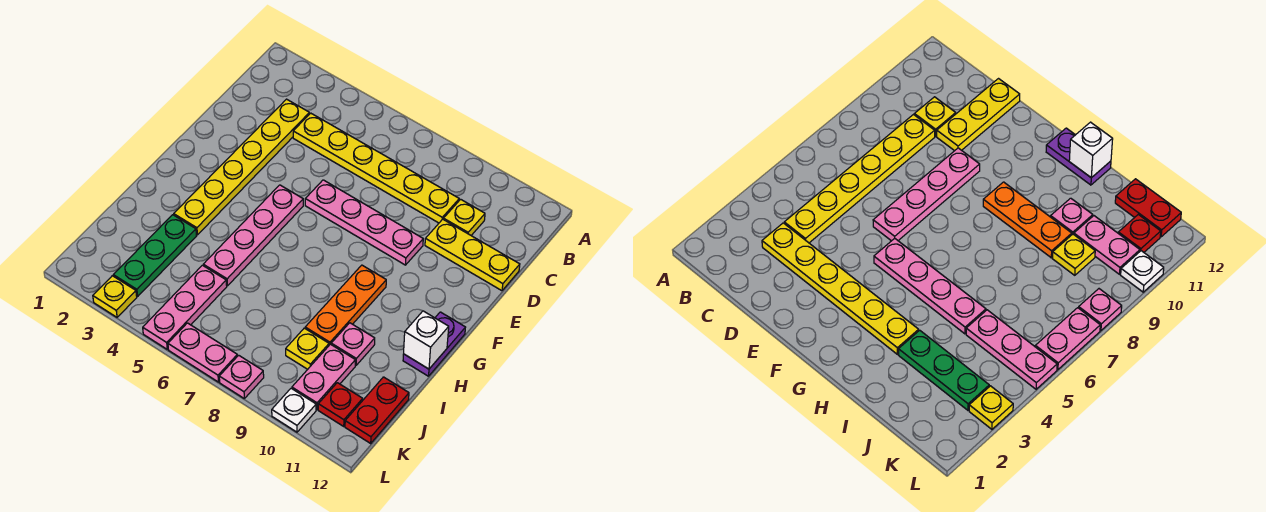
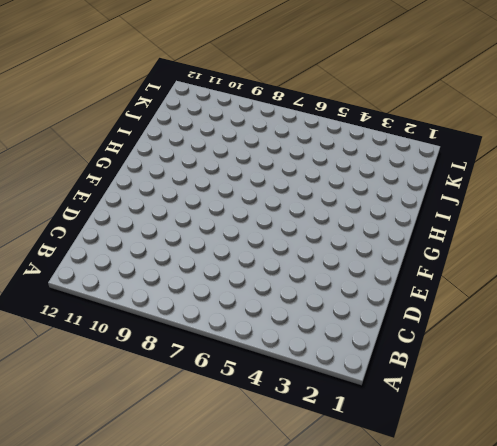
none -> yellow 1x6 plate [174,99,309,235]
none -> yellow 1x6 plate [293,113,459,223]
none -> yellow 1x1 plate [443,199,485,235]

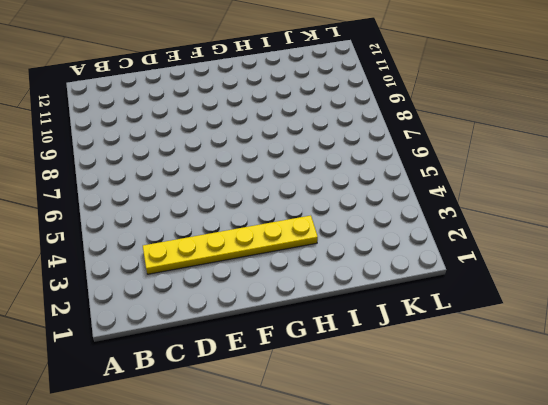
none -> yellow 1x6 plate [293,113,459,223]
none -> yellow 1x1 plate [443,199,485,235]
none -> yellow 1x3 plate [425,219,520,291]

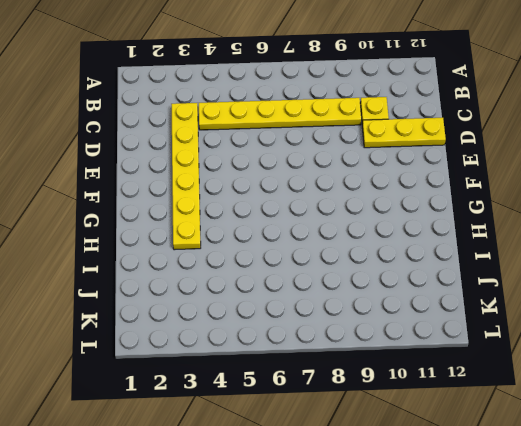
none -> pink 1x4 plate [305,180,423,265]
none -> pink 1x4 plate [203,185,303,286]
none -> orange 1x3 plate [305,265,386,345]

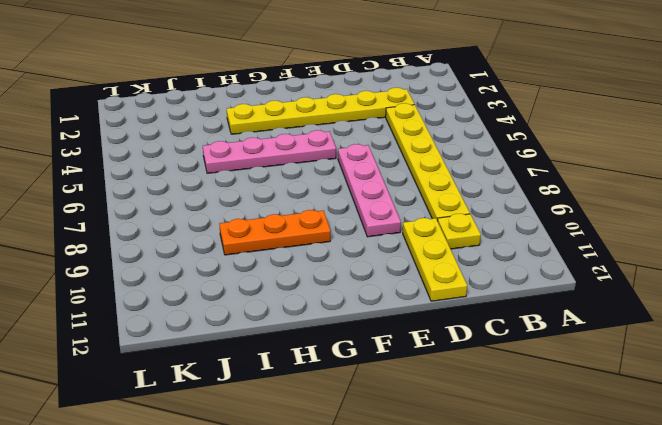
none -> purple 1x2 plate [403,312,466,376]
none -> green 1x3 plate [113,215,196,296]
none -> pink 1x1 plate [331,323,375,365]

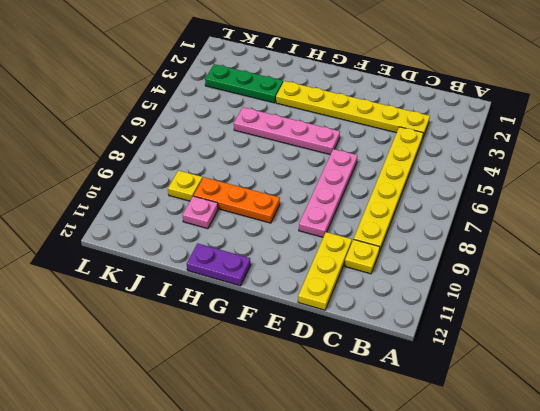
none -> pink 1x3 plate [143,265,227,349]
none -> pink 1x2 plate [292,344,355,410]
none -> red 1x2 plate [345,377,409,443]

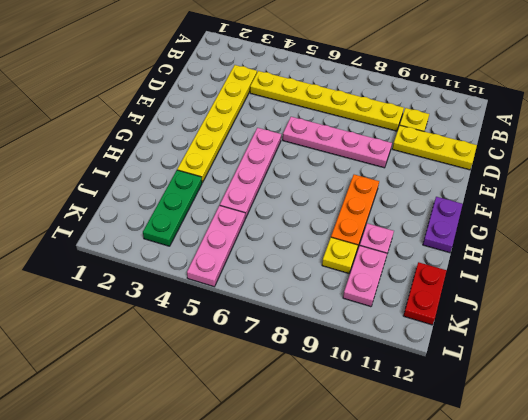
none -> red 1x1 plate [318,383,363,426]
none -> yellow 1x1 plate [93,276,137,317]
none -> pink 1x2 plate [168,323,237,382]

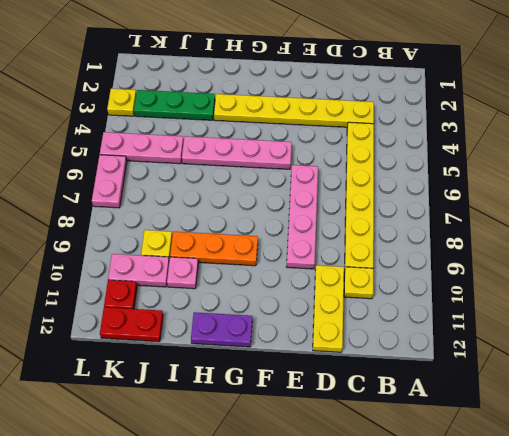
none -> pink 1x1 plate [219,355,264,398]
none -> white 1x1 plate [272,388,316,432]
none -> white 1x1 brick [404,311,449,369]

